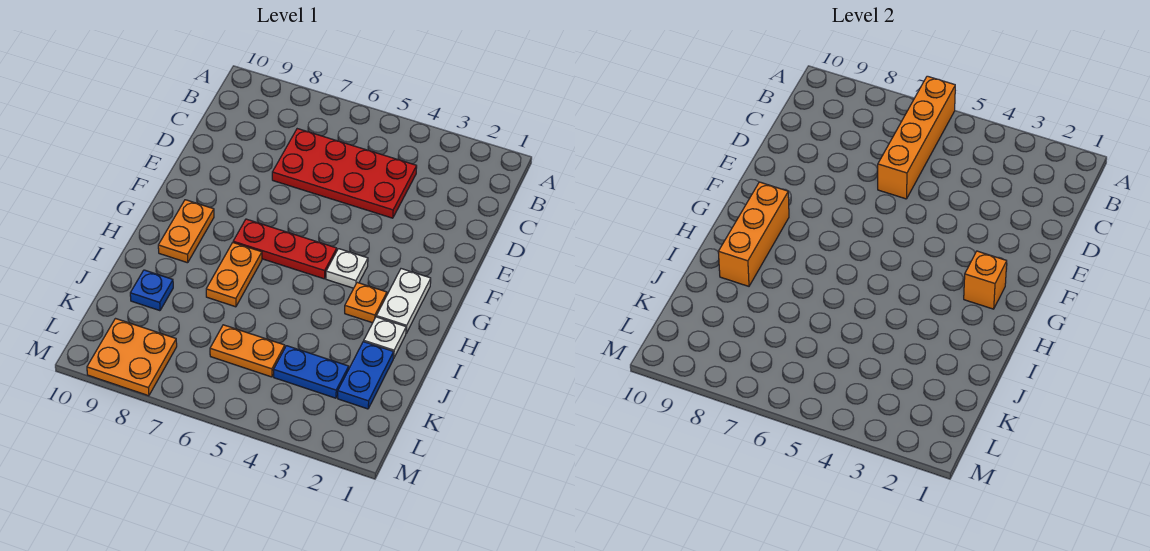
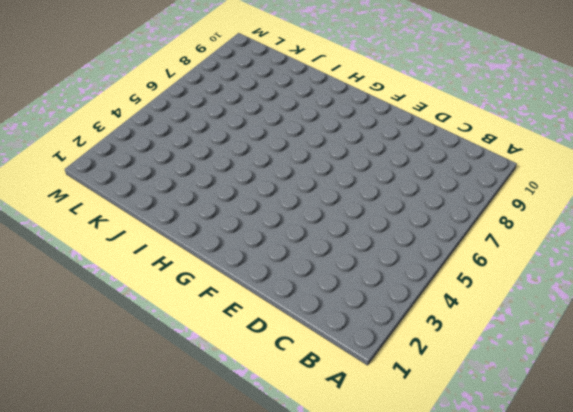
none -> red 2x4 plate [272,129,417,218]
none -> white 1x2 plate [376,269,431,333]
none -> white 1x1 plate [326,249,368,288]

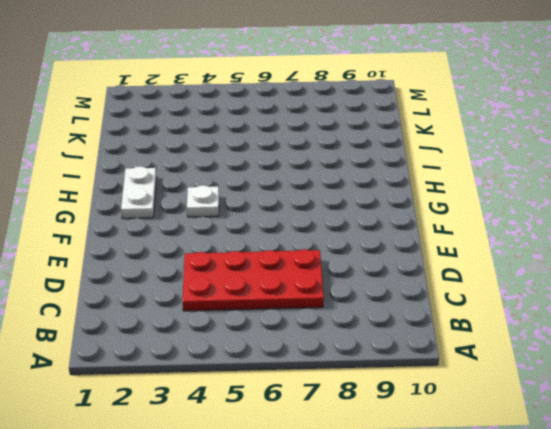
none -> red 1x3 plate [233,219,337,279]
none -> orange 1x2 plate [158,200,214,263]
none -> orange 1x1 plate [345,283,387,323]

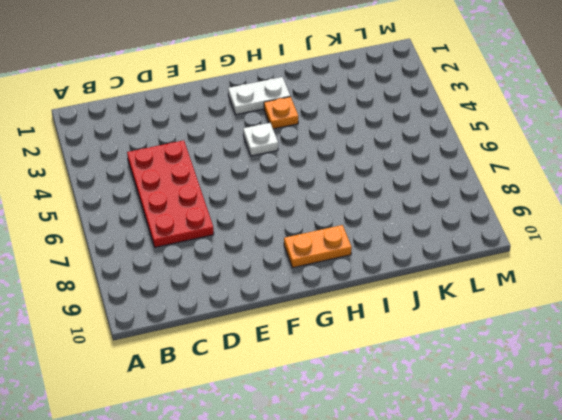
none -> red 1x3 plate [233,219,337,279]
none -> orange 1x2 plate [206,243,262,307]
none -> white 1x1 plate [364,317,406,358]

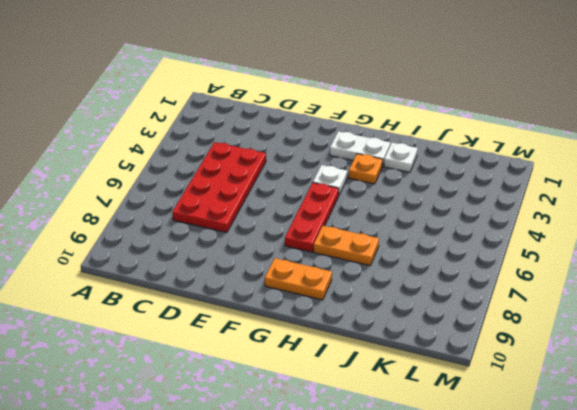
none -> blue 1x2 plate [338,342,394,409]
none -> blue 1x1 plate [130,270,173,311]
none -> blue 1x2 plate [273,346,349,398]

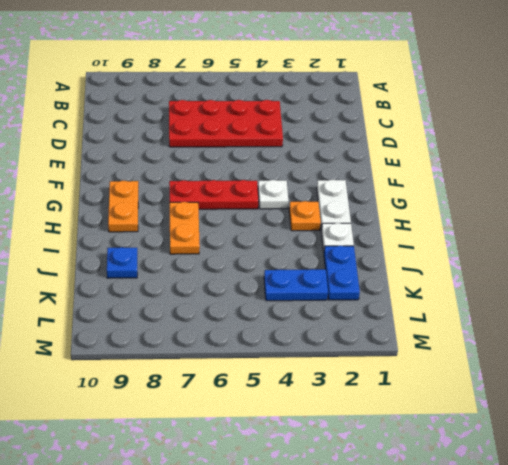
none -> orange 1x2 plate [210,325,285,377]
none -> orange 2x2 plate [87,319,177,396]
none -> orange 1x4 brick [878,76,955,199]

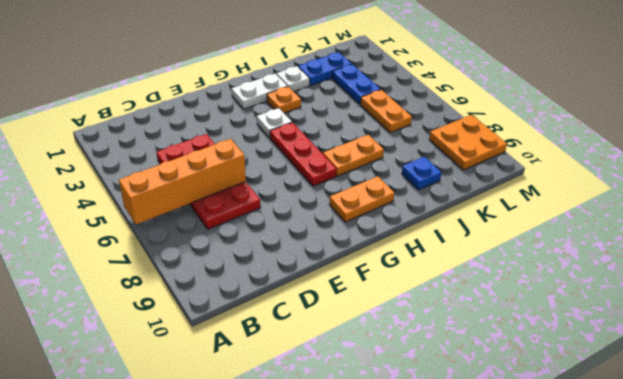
none -> orange 1x1 brick [964,251,1007,309]
none -> orange 1x3 brick [718,182,789,286]

